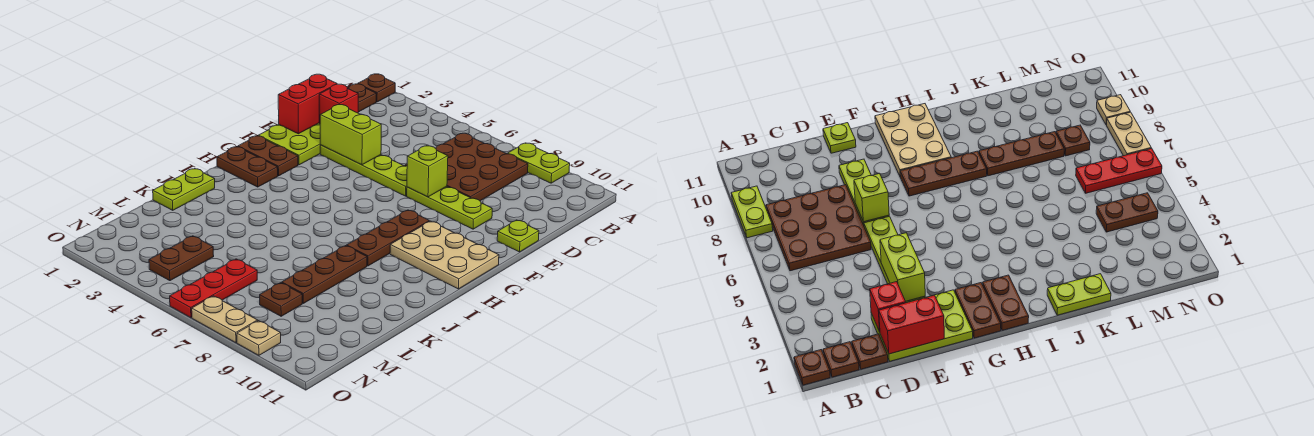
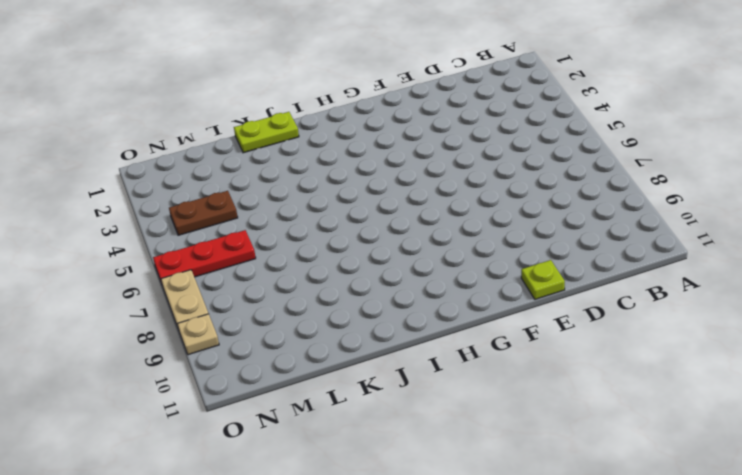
none -> brown 1x1 plate [358,74,395,102]
none -> lime 1x2 plate [507,143,570,183]
none -> brown 1x1 plate [348,84,376,112]

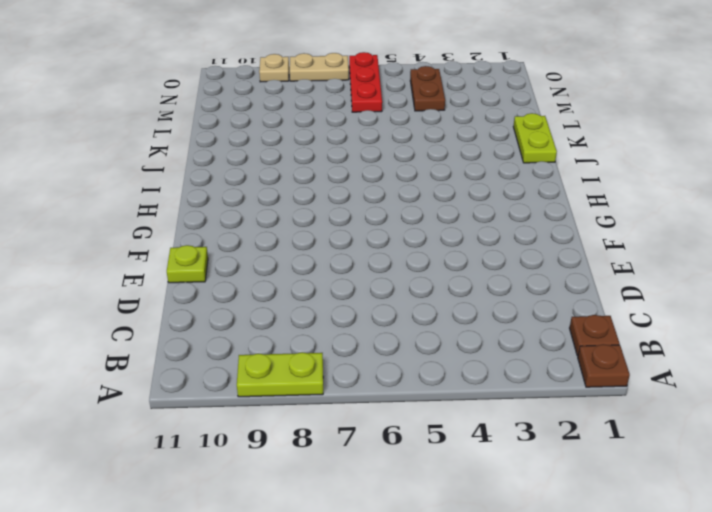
none -> brown 3x3 plate [405,133,528,201]
none -> brown 1x1 plate [852,334,888,369]
none -> lime 2x3 plate [258,123,320,165]

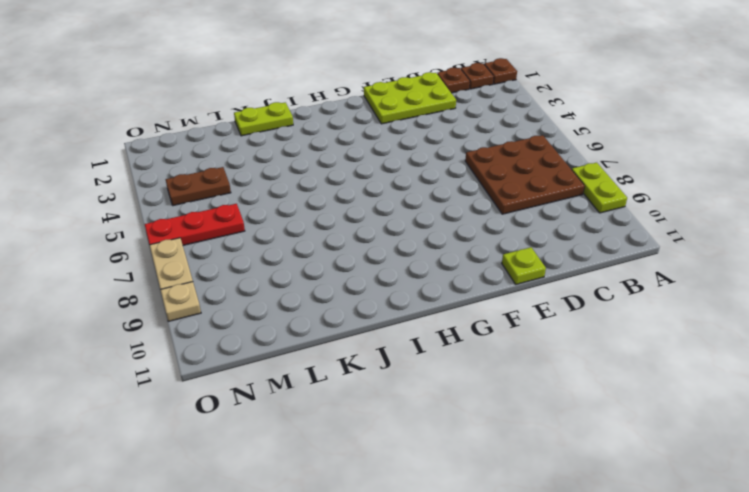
none -> lime 1x4 plate [320,145,407,196]
none -> lime 1x3 plate [407,187,492,229]
none -> brown 1x2 plate [238,136,298,176]

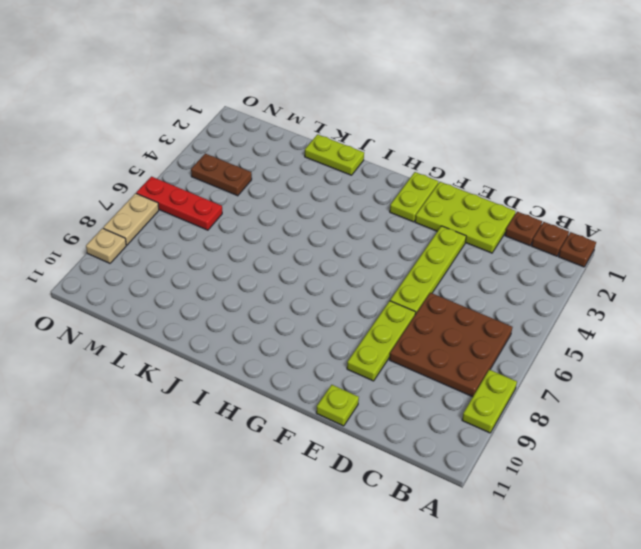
lime 1x2 plate [390,172,438,222] -> brown 1x2 plate [238,136,298,176]
none -> brown 1x3 plate [347,210,429,266]
none -> tan 2x3 plate [390,221,499,289]
none -> brown 1x2 plate [217,147,278,187]

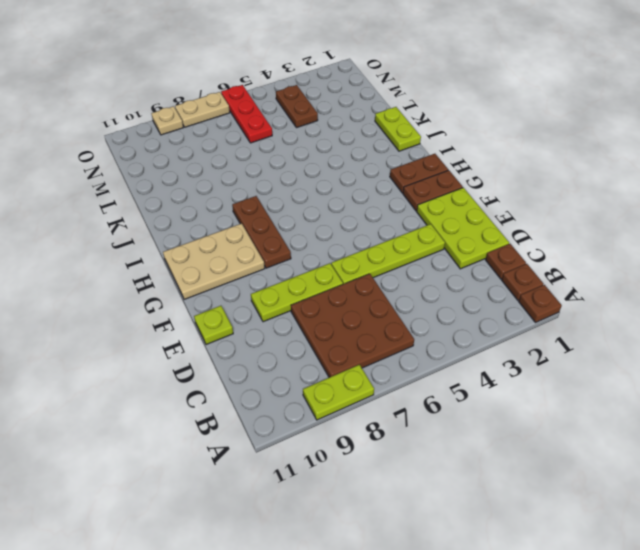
none -> brown 1x3 plate [282,246,367,303]
none -> brown 1x1 plate [260,283,302,316]
none -> red 1x2 brick [278,74,337,134]

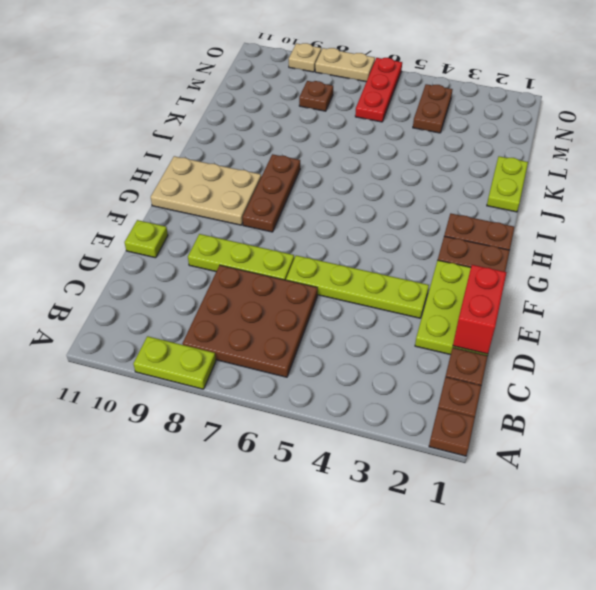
none -> brown 1x3 plate [282,246,367,303]
none -> red 1x1 brick [319,84,358,124]
none -> lime 1x2 brick [320,105,381,165]

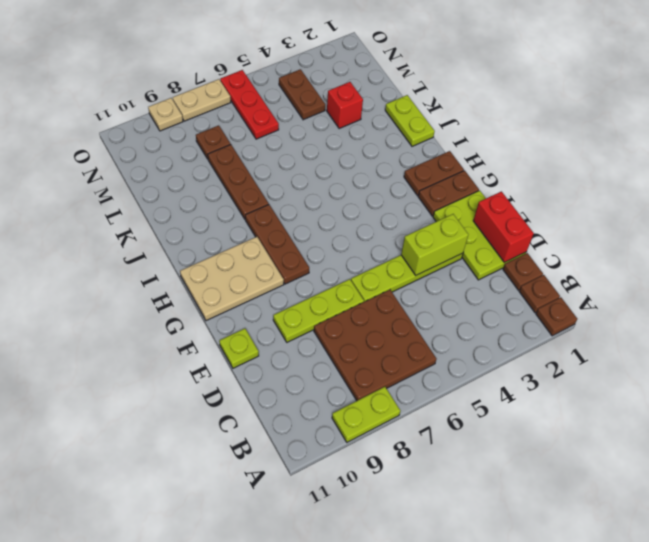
red 1x1 brick [327,82,363,129] -> red 1x1 brick moved to [319,84,358,124]
none -> lime 1x1 brick [407,146,448,197]

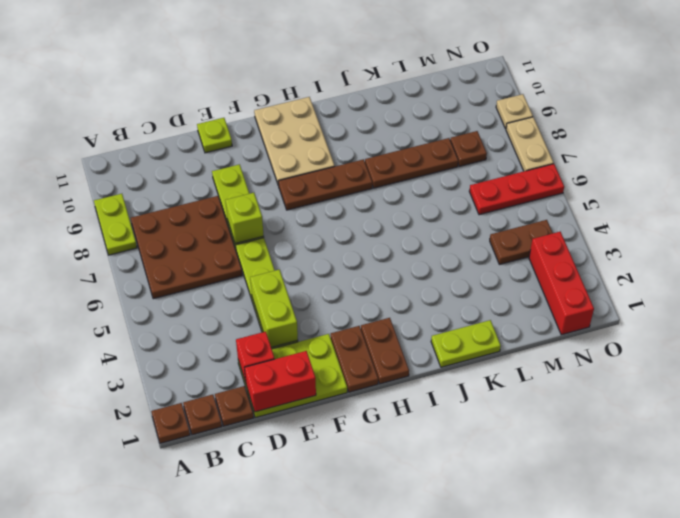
red 1x3 brick [529,232,594,335] -> none

